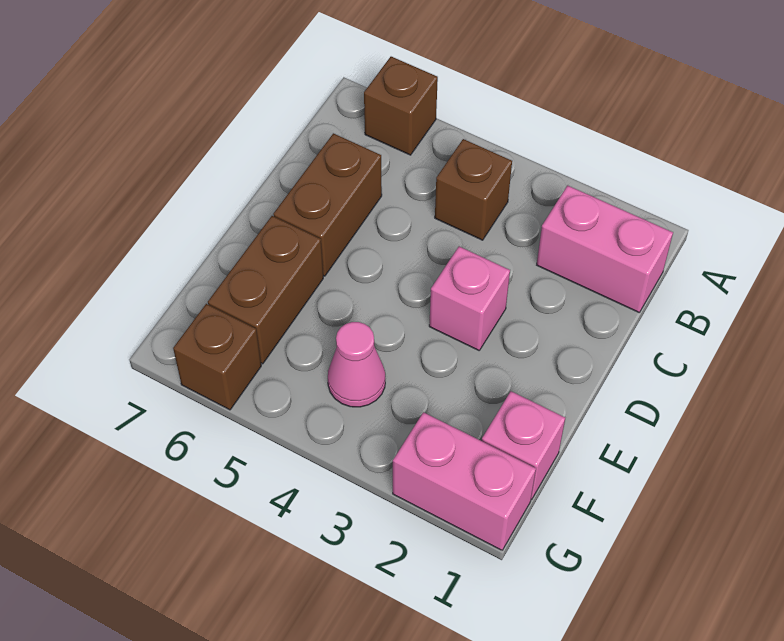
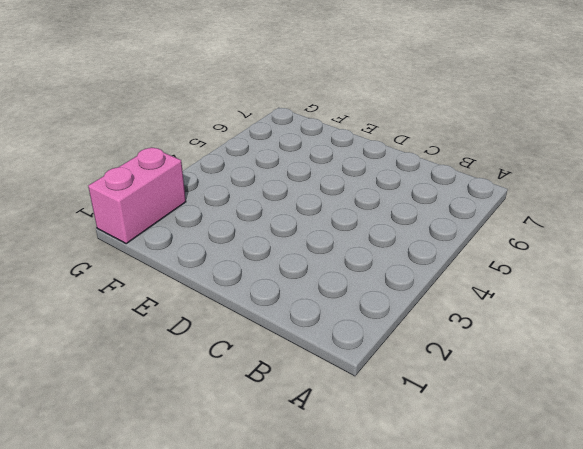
none -> brown 1x1 brick [364,57,438,155]
none -> pink 1x2 brick [537,185,673,313]

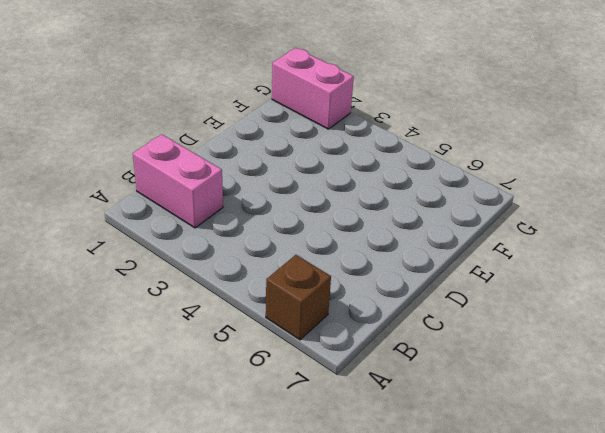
none -> brown 1x1 brick [435,139,512,240]
none -> brown 1x2 brick [273,133,382,276]

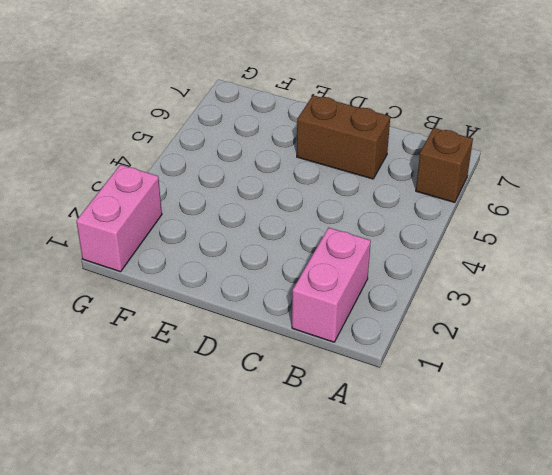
none -> brown 1x1 brick [435,139,512,240]
none -> pink 1x1 brick [429,246,510,350]

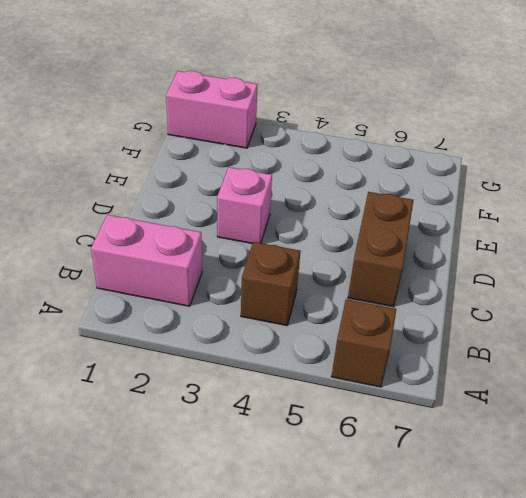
none -> brown 1x2 brick [208,216,323,364]
none -> pink 1x1 brick [482,391,565,500]

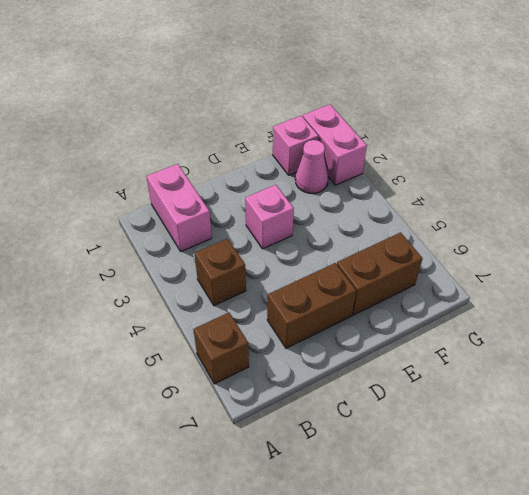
pink 1x1 cone [295,140,328,193] -> pink 1x1 cone moved to [328,322,385,407]
none -> brown 1x1 brick [173,304,261,410]

